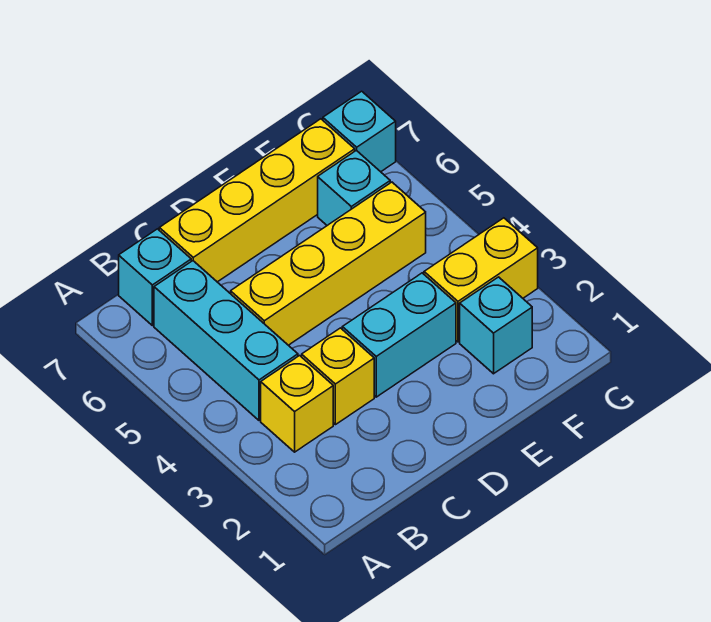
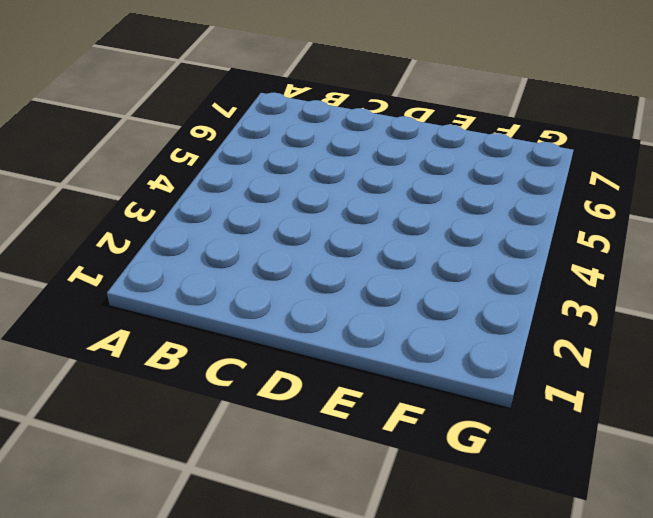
none -> yellow 1x1 brick [261,356,333,452]
none -> cyan 1x3 brick [154,261,298,420]

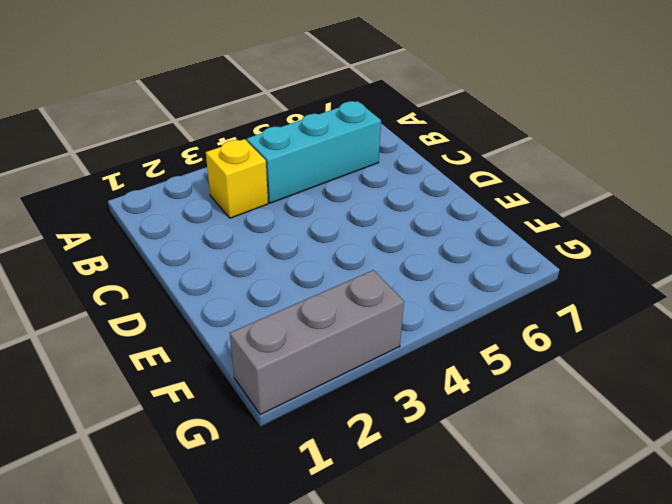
grey 1x3 brick [230,270,404,415] -> yellow 1x2 brick [424,218,538,342]
none -> cyan 1x1 brick [119,229,191,326]
none -> yellow 1x1 brick [302,328,374,425]

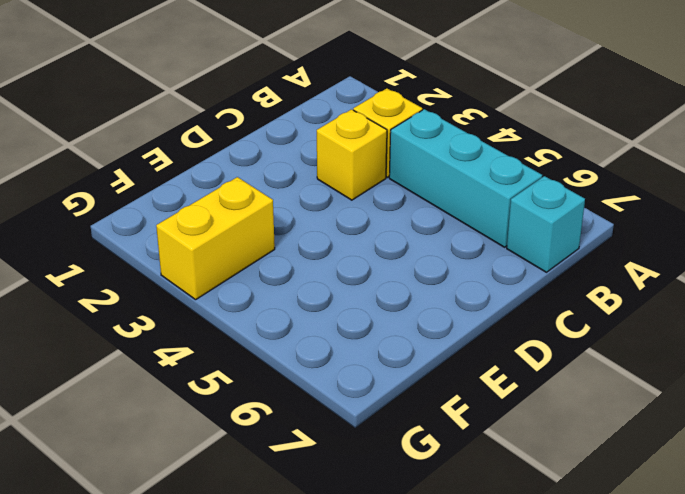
none -> yellow 1x4 brick [231,182,426,345]
none -> yellow 1x4 brick [159,119,355,282]

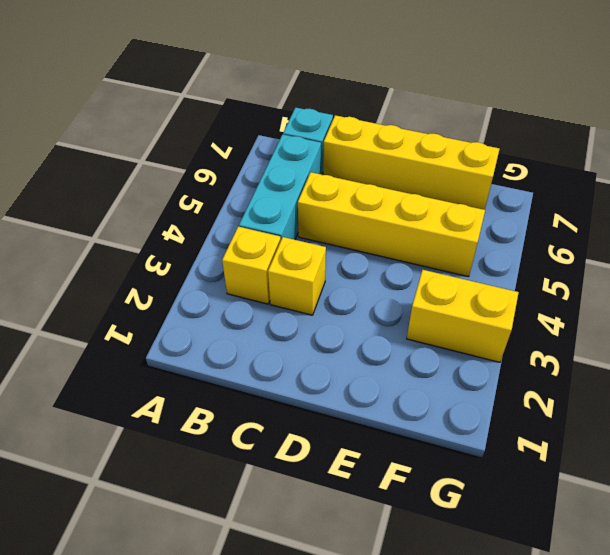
none -> cyan 1x2 brick [342,273,456,397]
none -> cyan 1x1 brick [460,277,532,374]

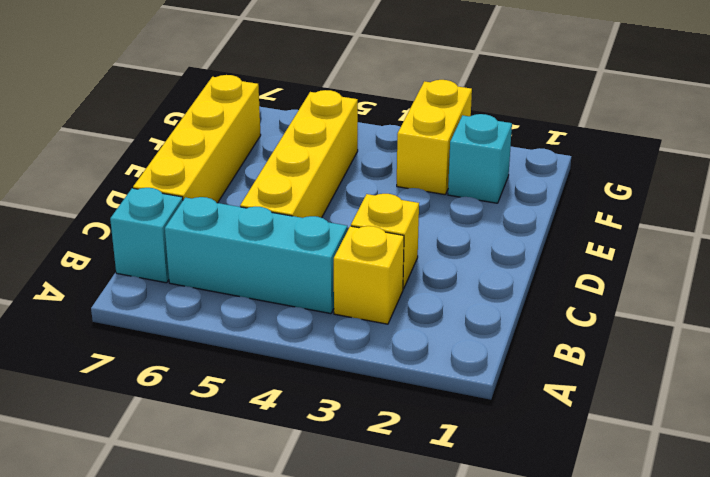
none -> cyan 1x2 brick [342,273,456,397]
none -> cyan 1x1 brick [318,150,390,225]

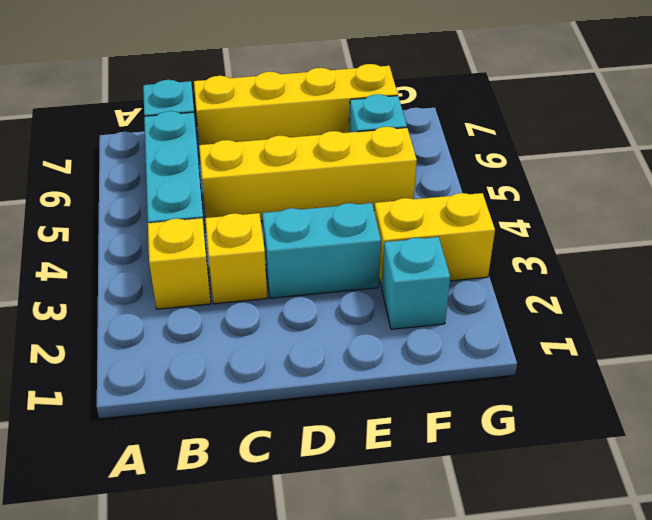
none -> cyan 1x1 brick [323,91,396,172]

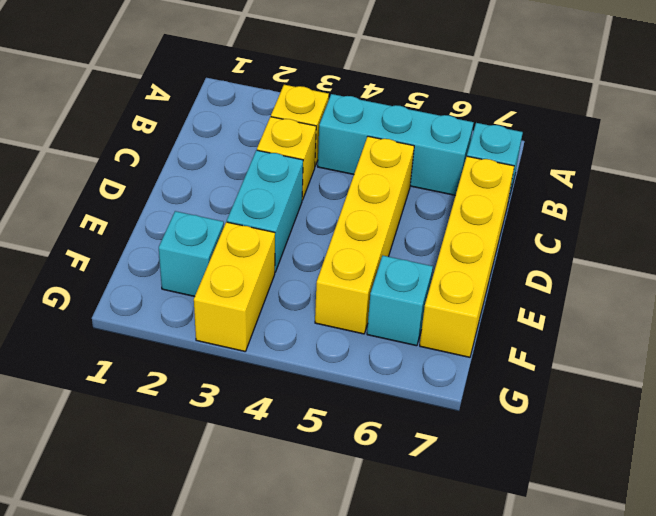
none -> cyan 1x1 brick [323,91,396,172]

